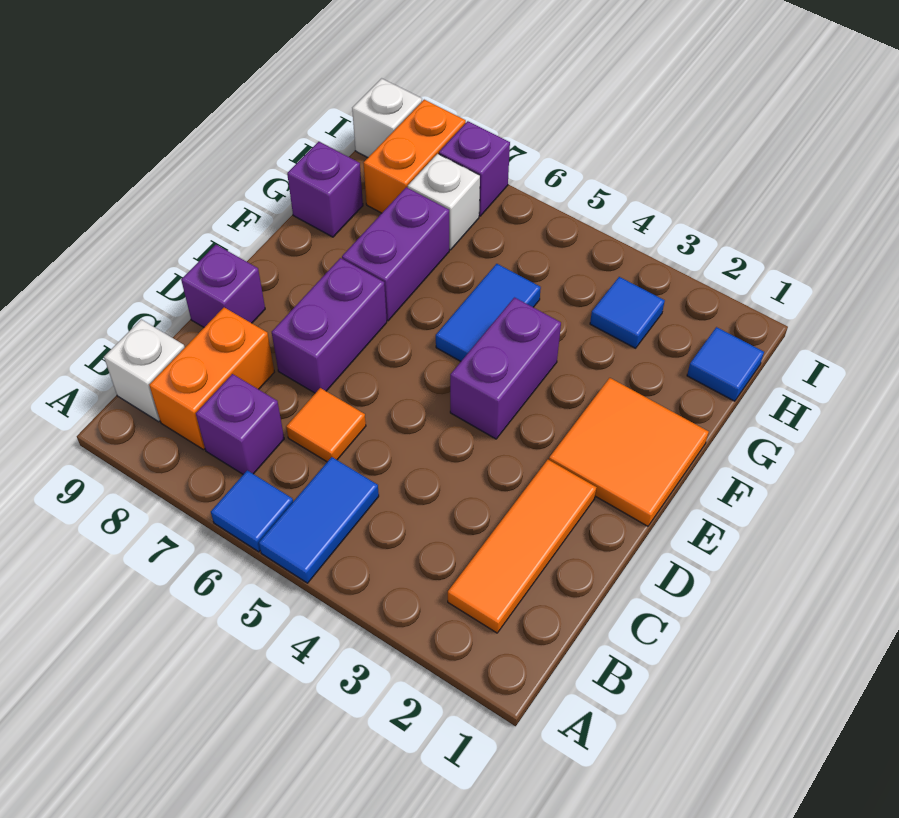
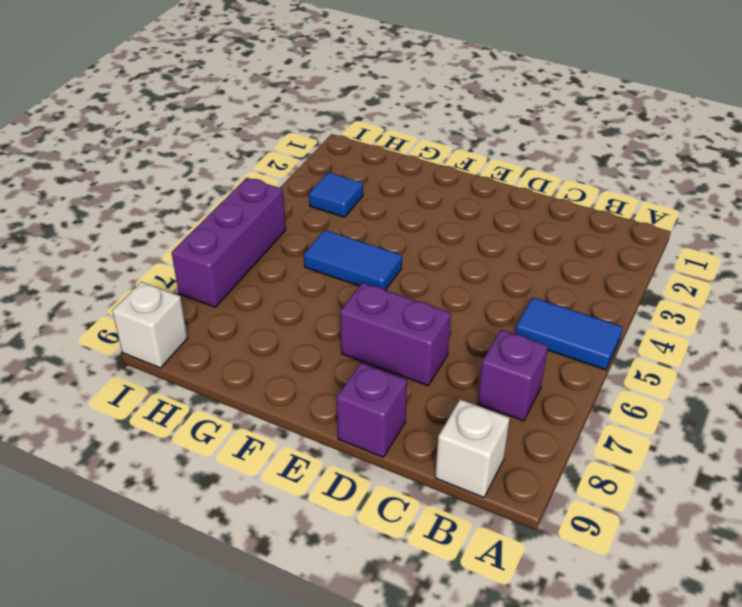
purple 1x3 brick [171,178,286,307] -> purple 1x1 brick [439,121,510,216]
none -> blue 1x1 tile [211,470,293,552]
none -> orange 1x3 tile [448,460,597,633]
none -> orange 1x2 brick [149,307,274,450]

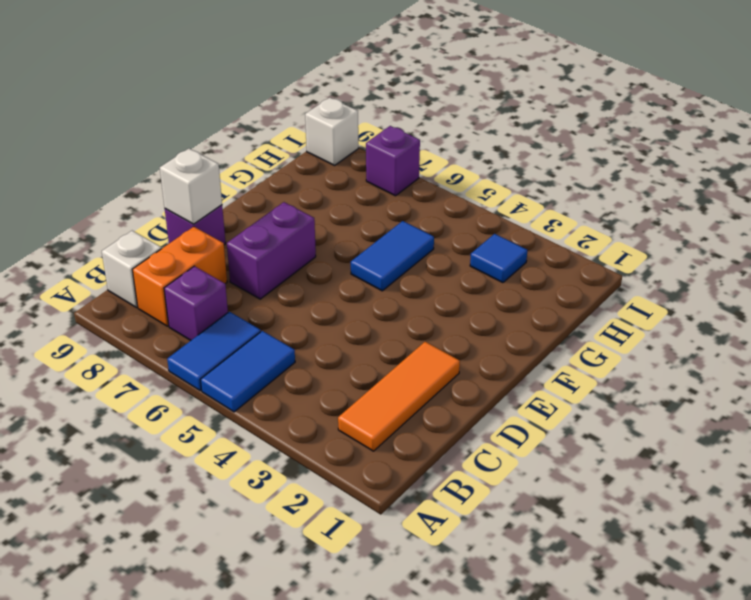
blue 1x2 tile [167,312,261,391] -> blue 1x1 tile [211,470,293,552]
white 1x1 brick [160,149,222,224] -> white 1x1 brick moved to [408,154,480,250]
none -> orange 1x1 tile [286,388,366,462]
none -> orange 2x2 tile [549,378,709,526]
none -> purple 1x2 brick [450,298,561,439]

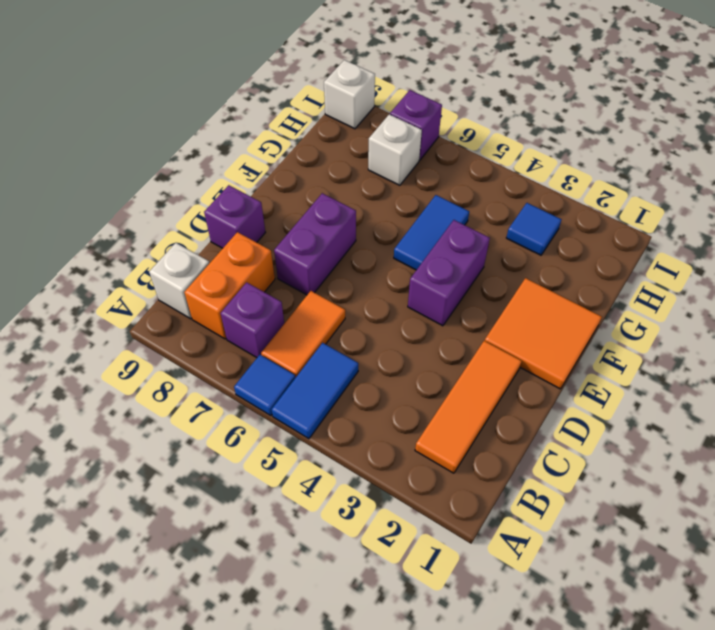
orange 1x2 tile [261,291,345,378] -> orange 1x1 tile [286,388,366,462]
none -> purple 1x2 brick [342,187,449,321]
none -> purple 1x1 brick [287,142,363,237]
none -> blue 1x1 tile [687,327,764,401]

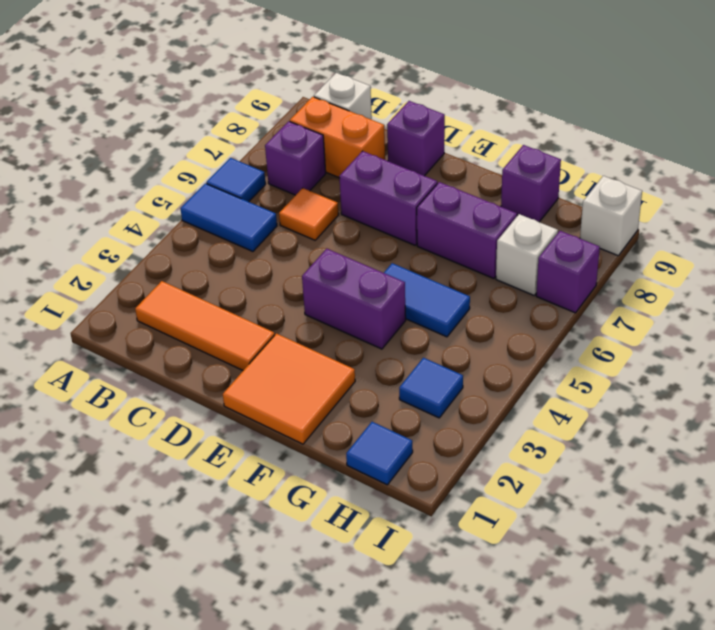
none -> orange 1x2 brick [364,100,466,213]

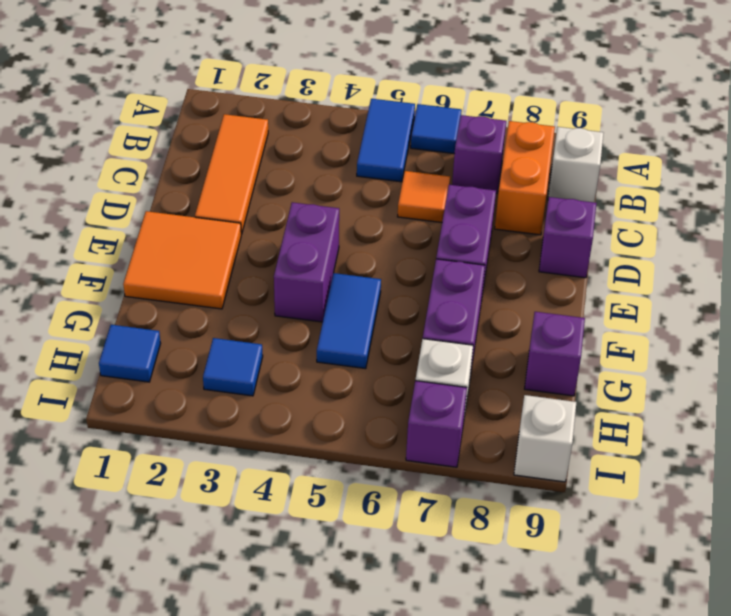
none -> orange 1x2 brick [364,100,466,213]

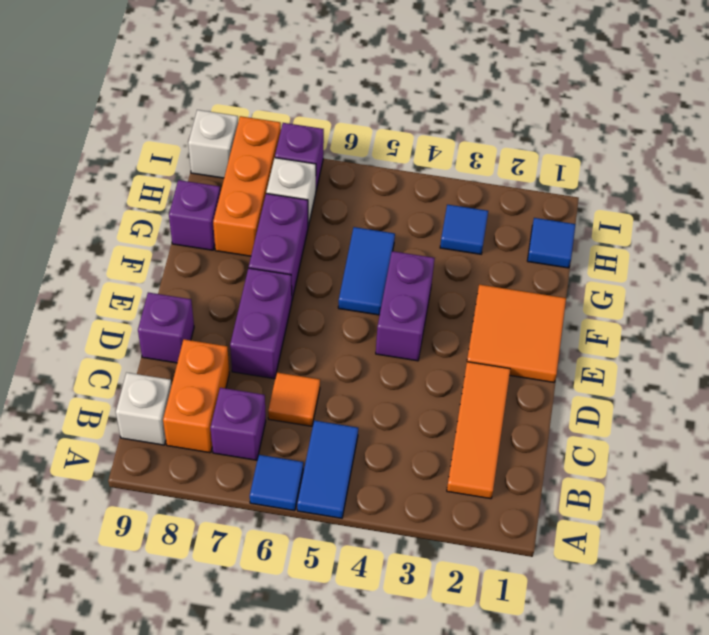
orange 1x3 brick [213,116,281,256] -> orange 1x2 brick [364,100,466,213]

